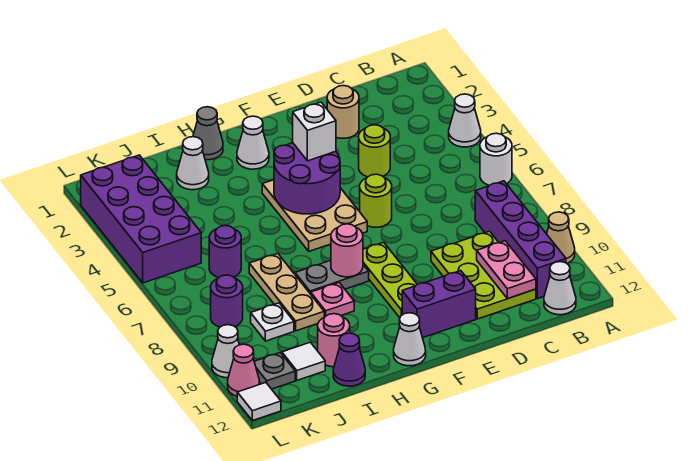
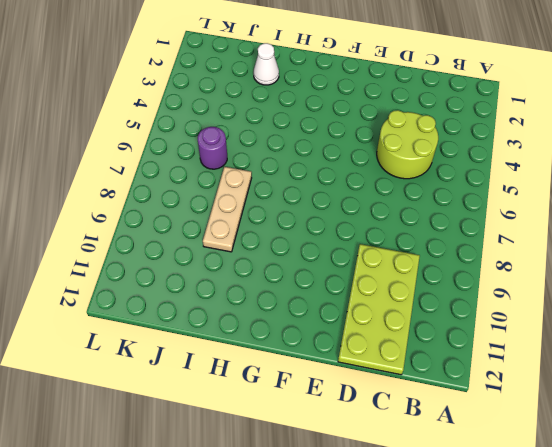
lime 2x2 round brick [377,110,438,179] -> lime 1x1 round brick [359,125,390,177]
lime 2x4 plate [338,244,420,375] -> lime 2x3 plate [431,231,536,319]
none -> white 1x1 cone [449,94,481,147]
none -> white 1x1 round brick [480,133,512,186]
none -> tan 1x1 cone [547,212,575,263]
none -> purple 1x4 brick [475,181,566,299]

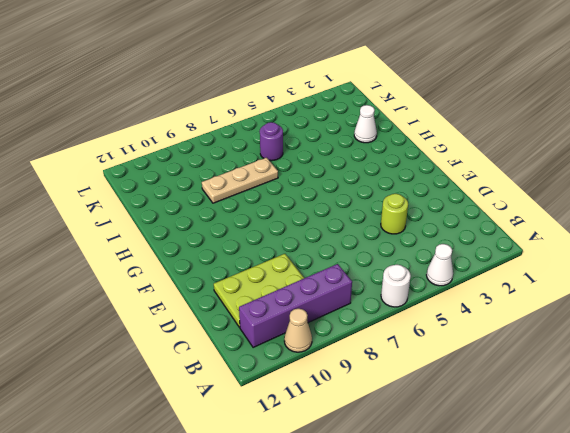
none -> white 1x1 cone [544,262,576,315]
none -> tan 1x1 round brick [327,86,359,138]
none -> lime 1x1 round brick [360,174,392,227]
none -> purple 1x2 brick [402,271,476,338]

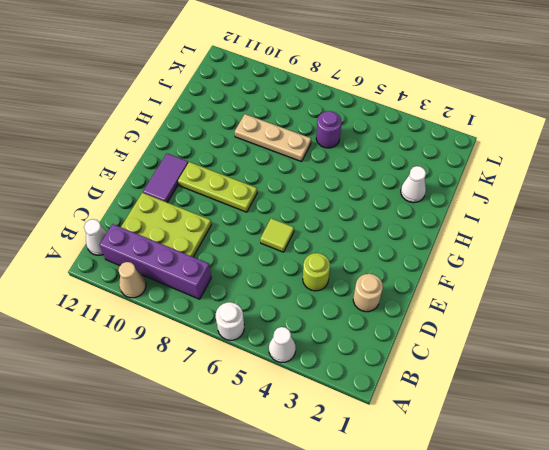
lime 1x1 tile [260,218,294,252] -> lime 1x1 round brick [360,174,392,227]
purple 1x2 tile [143,153,188,203] -> purple 1x2 brick [402,271,476,338]
none -> tan 2x3 plate [262,180,367,251]
none -> white 1x1 cone [237,116,269,169]
none -> grey 1x2 plate [295,260,369,294]
none -> white 1x1 cone [394,313,426,366]

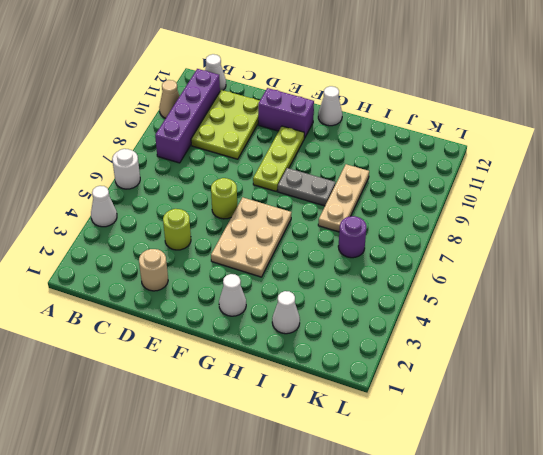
none -> grey 1x1 cone [193,107,223,160]
none -> pink 1x1 plate [311,283,354,317]
none -> pink 1x1 round brick [318,314,350,367]
none -> purple 1x1 cone [333,333,365,386]

